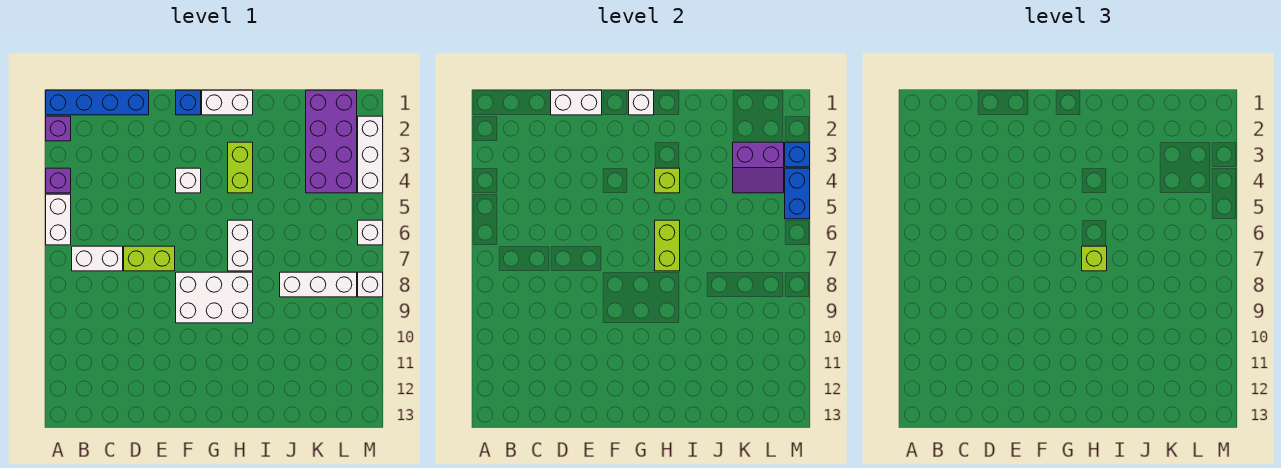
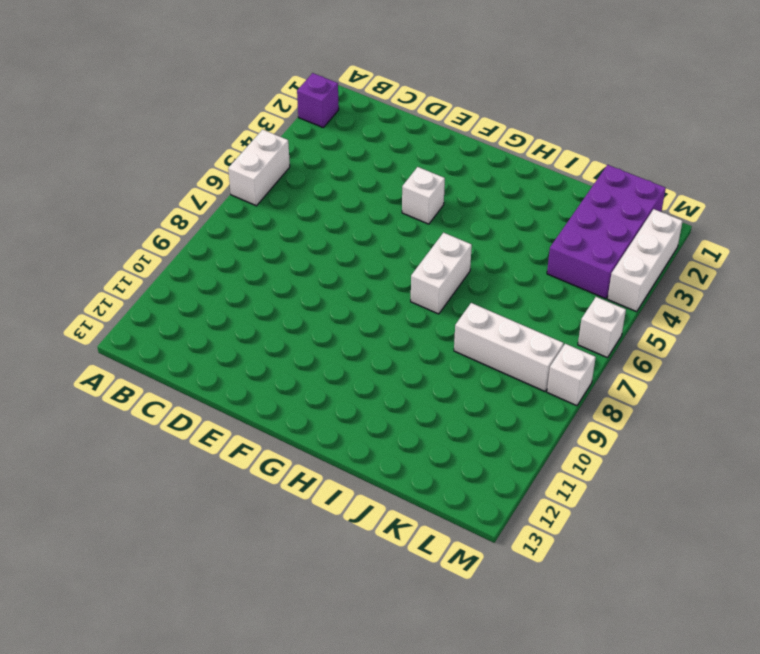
none -> blue 1x4 brick [46,90,149,115]
none -> purple 1x1 brick [46,168,71,193]
none -> white 1x2 brick [72,246,123,271]

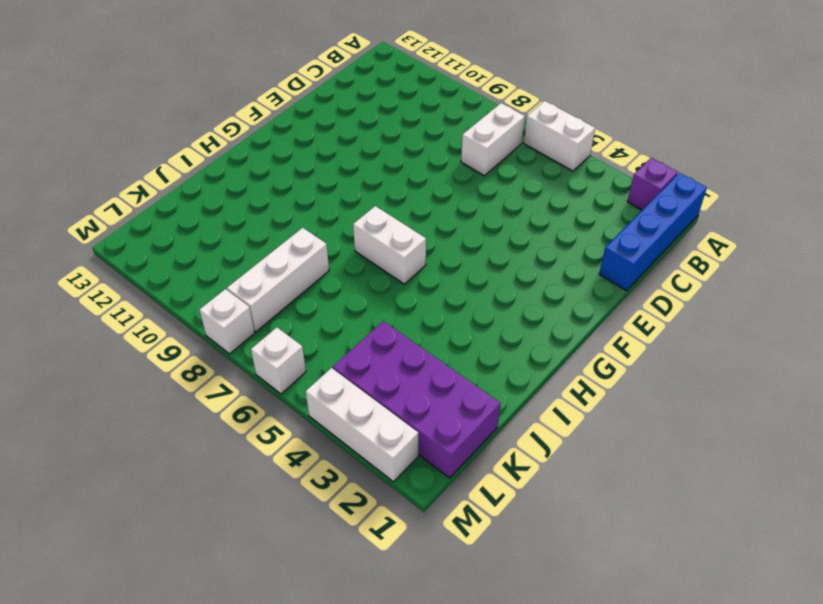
none -> purple 1x1 brick [46,168,71,193]
none -> lime 1x2 brick [124,246,175,271]
none -> blue 1x1 brick [176,90,201,115]

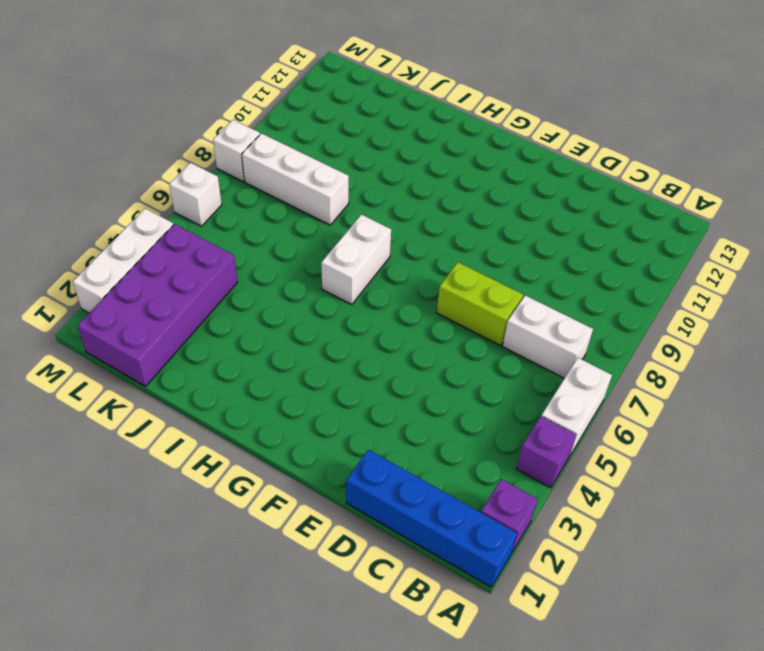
none -> blue 1x1 brick [176,90,201,115]
none -> white 1x1 brick [176,168,201,193]
none -> white 2x3 brick [176,272,253,323]

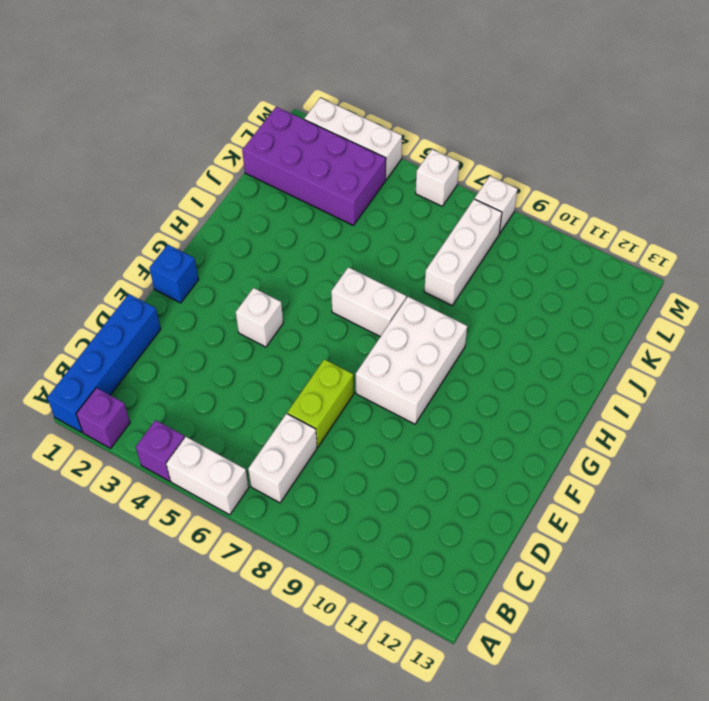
none -> white 1x2 brick [202,90,253,115]
none -> lime 1x2 brick [228,142,253,193]
none -> white 1x2 brick [551,90,602,115]

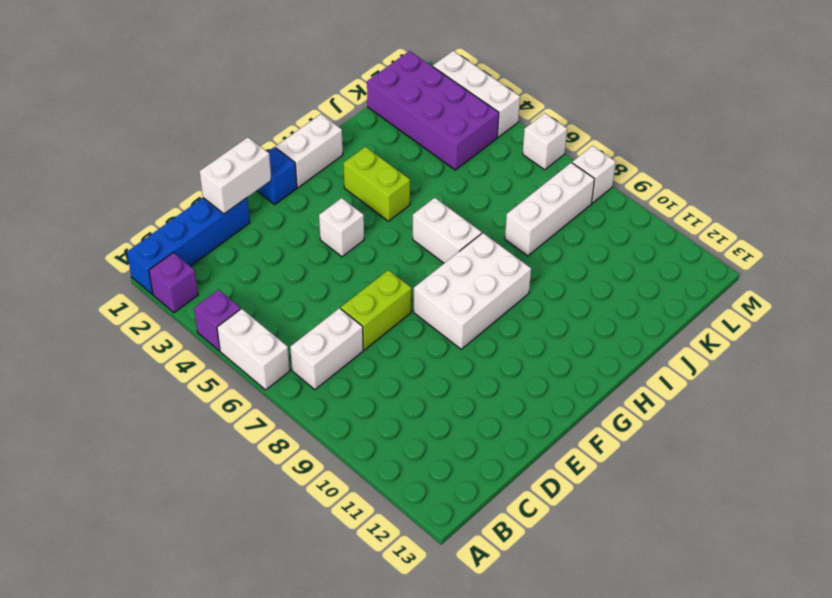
none -> white 1x1 brick [629,90,654,115]
none -> lime 1x1 brick [655,168,680,193]
none -> lime 1x2 brick [655,220,680,271]

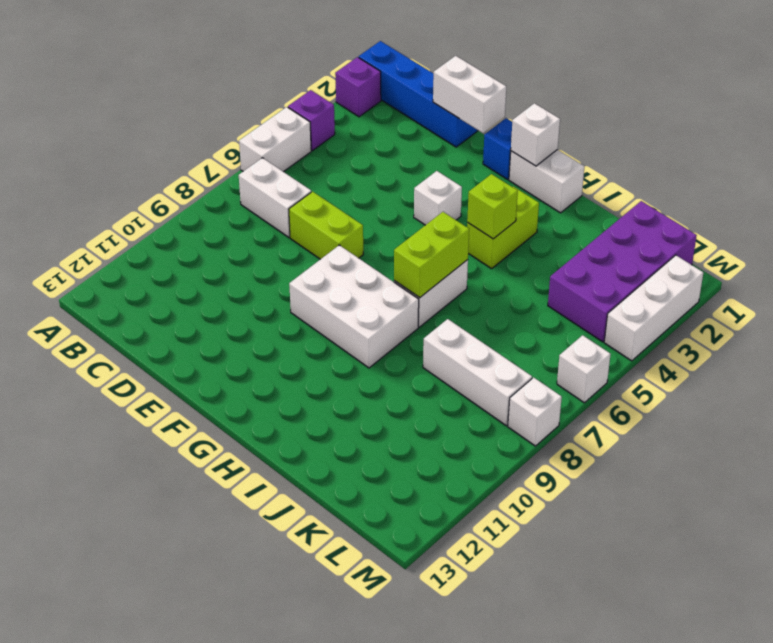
none -> purple 2x2 slope [733,142,784,193]
none -> blue 1x1 brick [785,142,810,167]
none -> blue 1x2 brick [785,168,810,219]

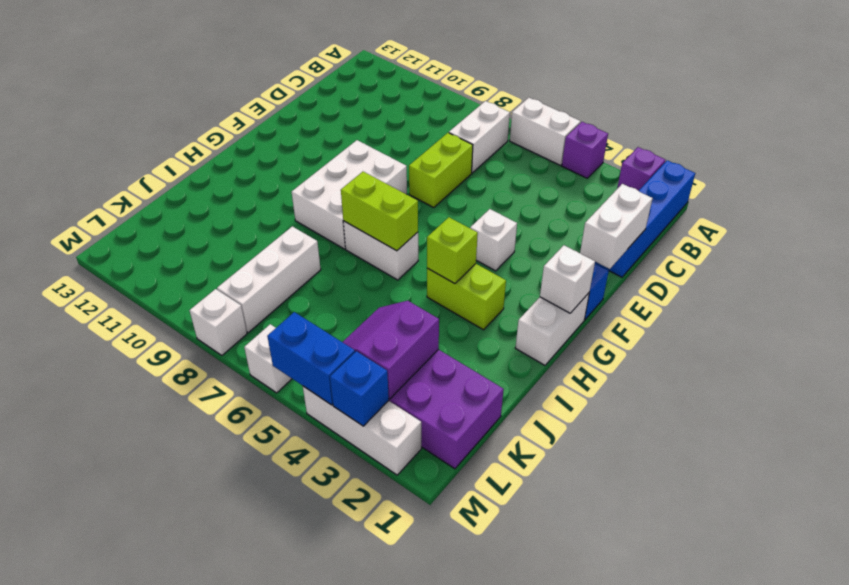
none -> lime 1x1 brick [1082,246,1107,271]

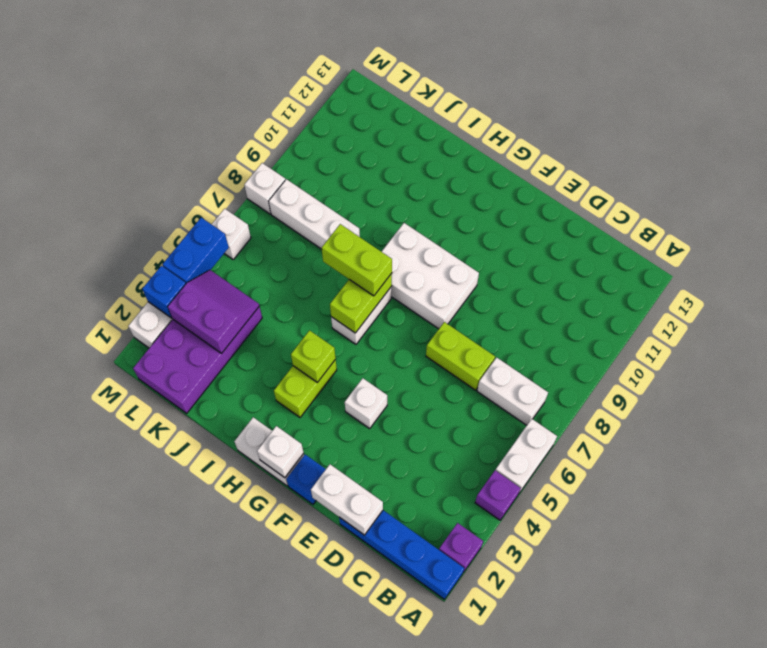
lime 1x2 brick [322,224,392,296] -> lime 1x1 brick [1082,246,1107,271]

